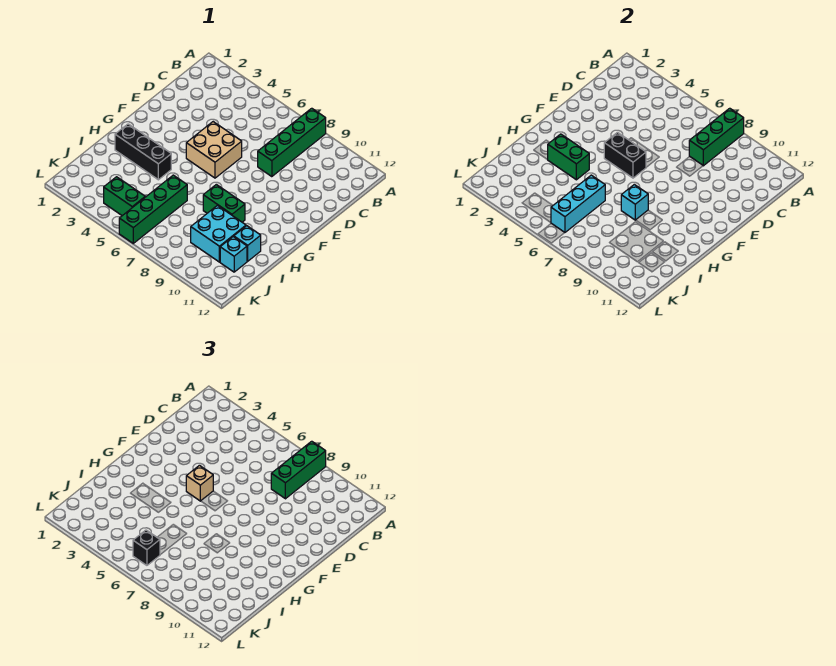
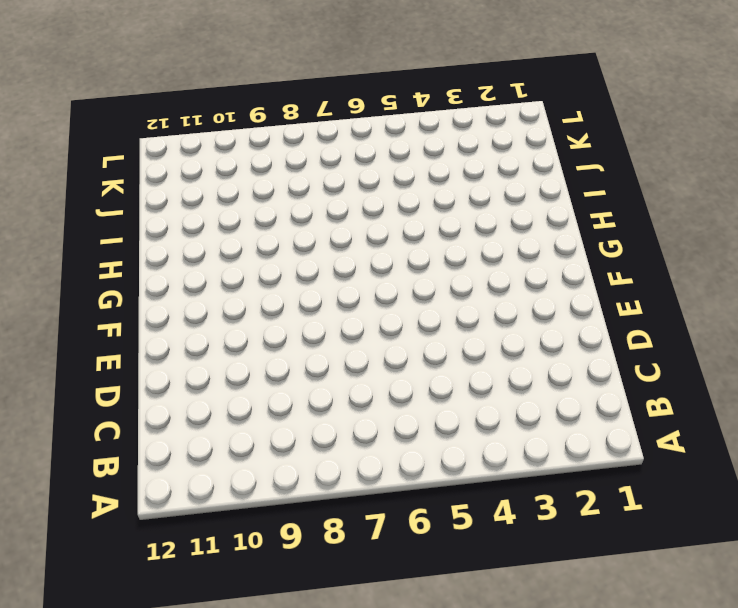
none -> green 1x4 brick [258,108,326,177]
none -> tan 2x2 brick [186,122,242,178]
none -> black 1x3 brick [115,124,171,180]

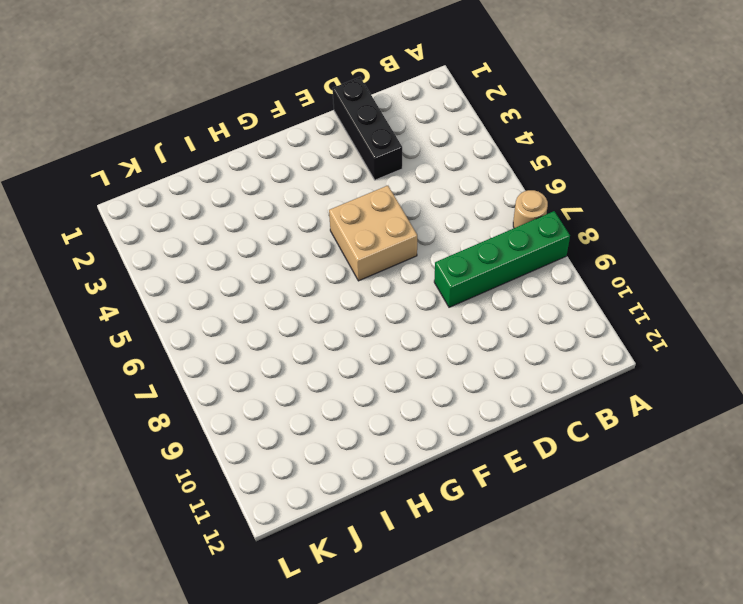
tan 1x1 round brick [513,190,548,228] -> none
black 1x3 brick [333,77,402,180] -> black 1x3 brick moved to [115,124,171,180]
none -> green 1x2 brick [203,184,245,222]
none -> green 1x4 brick [119,175,187,243]
none -> cyan 2x2 brick [191,205,246,262]

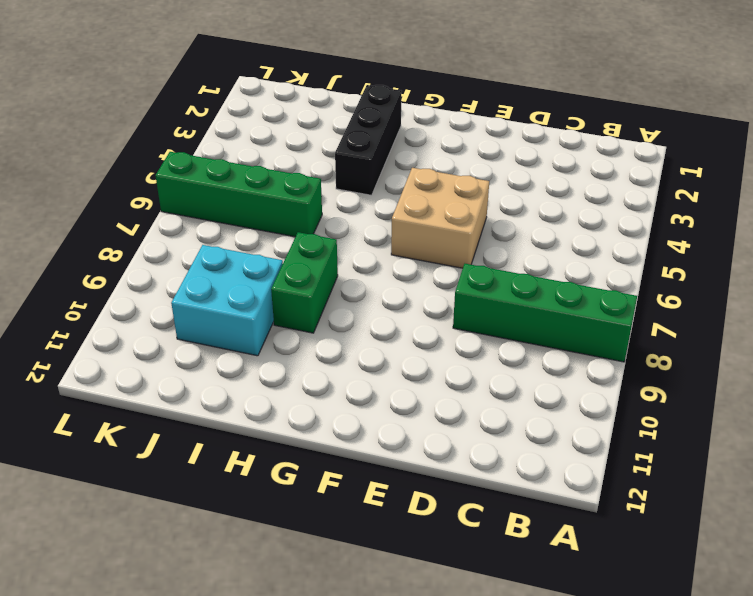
none -> cyan 1x1 brick [234,226,261,261]
none -> cyan 1x1 brick [220,237,247,272]
none -> green 1x2 brick [104,177,145,216]

